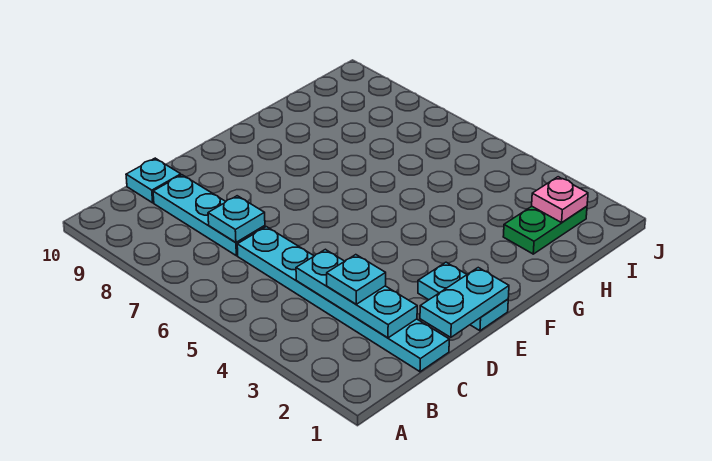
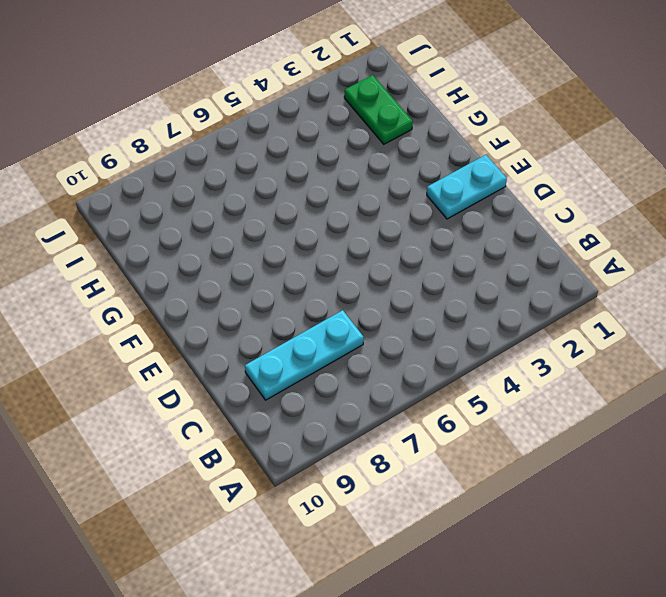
none -> cyan 1x6 plate [237,227,449,372]
none -> cyan 1x1 plate [126,158,181,203]

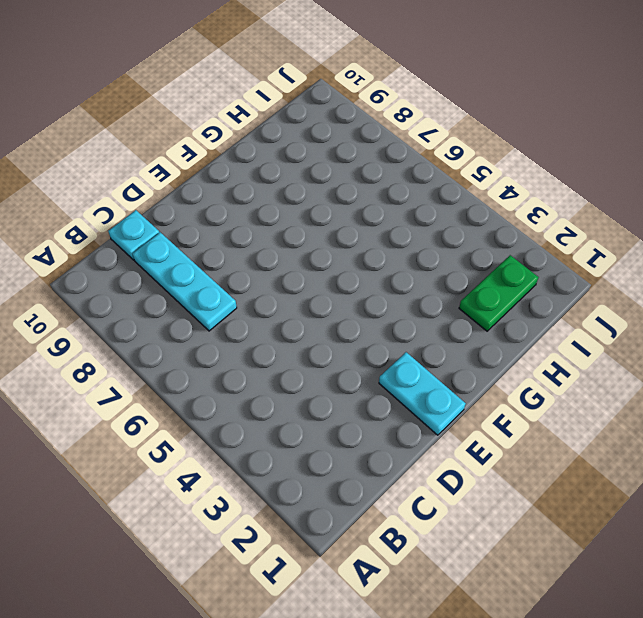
none -> cyan 1x6 plate [237,227,449,372]
none -> cyan 1x3 plate [296,249,417,338]

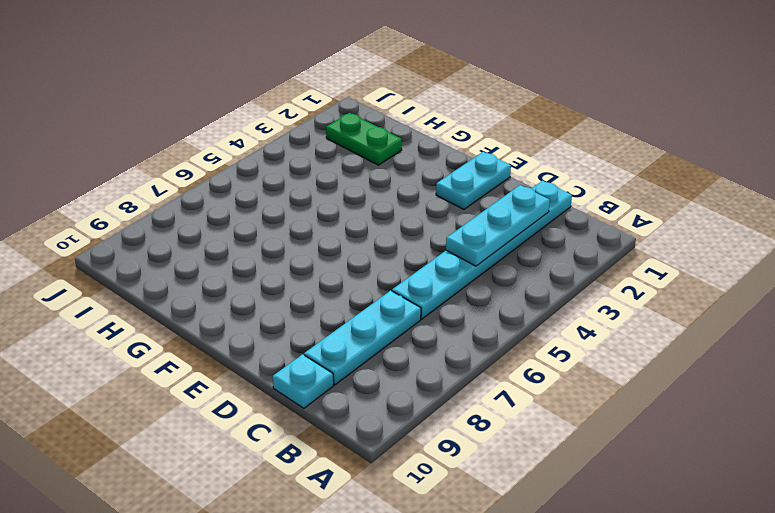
none -> cyan 1x1 plate [208,196,265,242]
none -> cyan 1x2 plate [420,268,509,337]

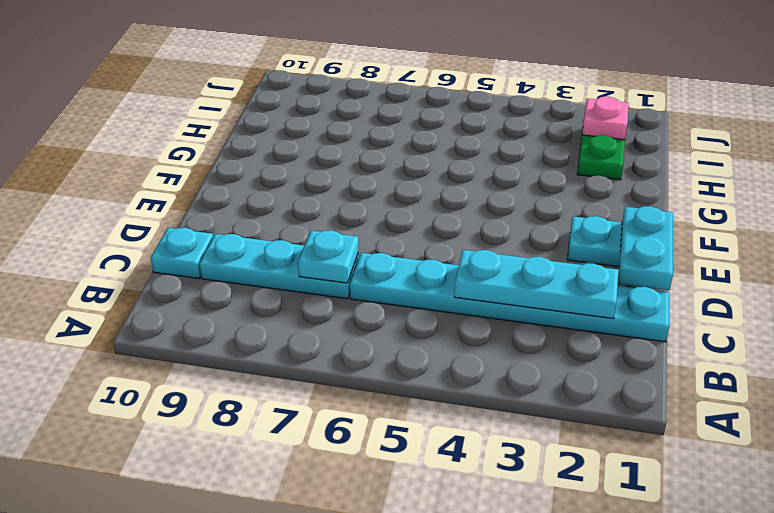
none -> cyan 1x1 plate [327,255,386,304]

